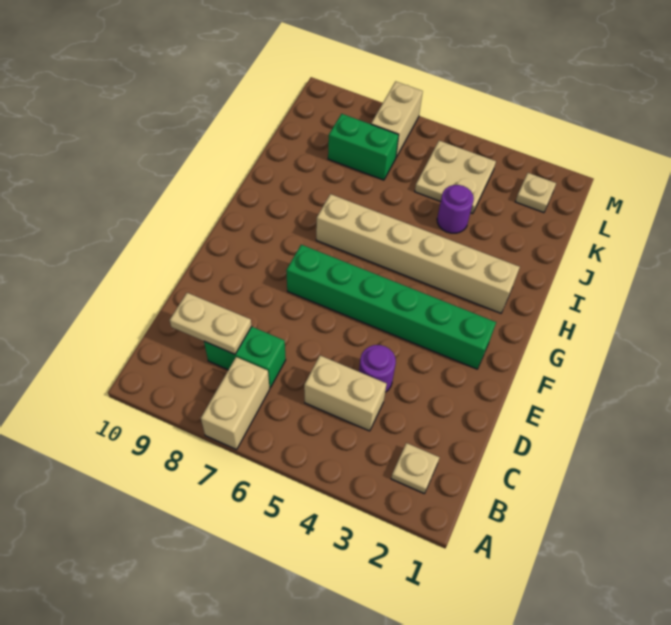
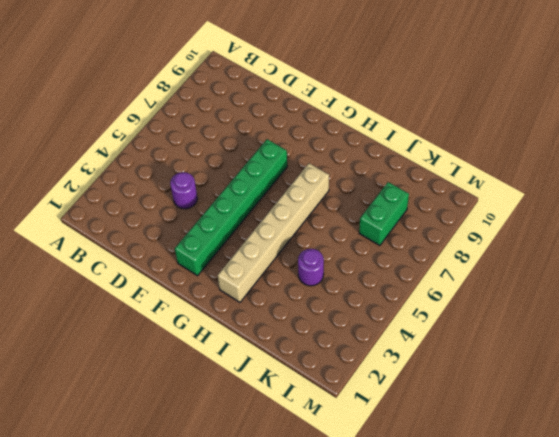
none -> tan 1x2 brick [201,357,270,450]
none -> tan 1x1 plate [391,443,440,494]
none -> tan 1x2 brick [304,356,387,431]

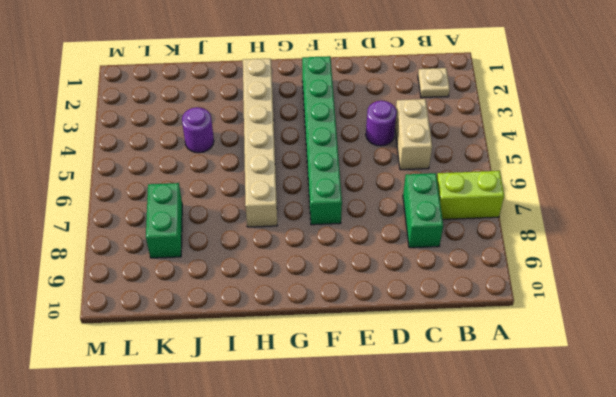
lime 1x2 brick [437,171,504,219] -> tan 1x2 brick [201,357,270,450]
none -> tan 2x2 plate [415,141,496,214]
none -> tan 1x1 plate [515,173,556,213]
none -> tan 1x2 brick [371,81,423,157]

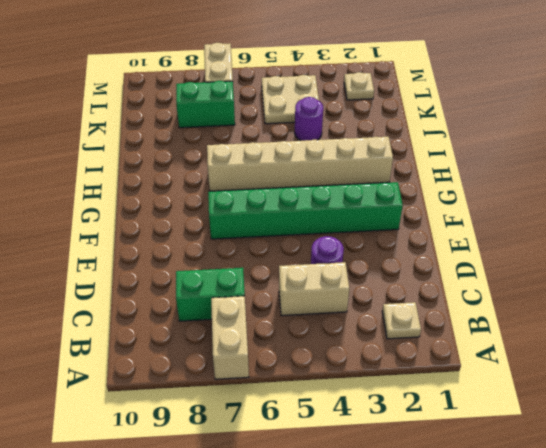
none -> tan 1x2 plate [170,293,252,354]

